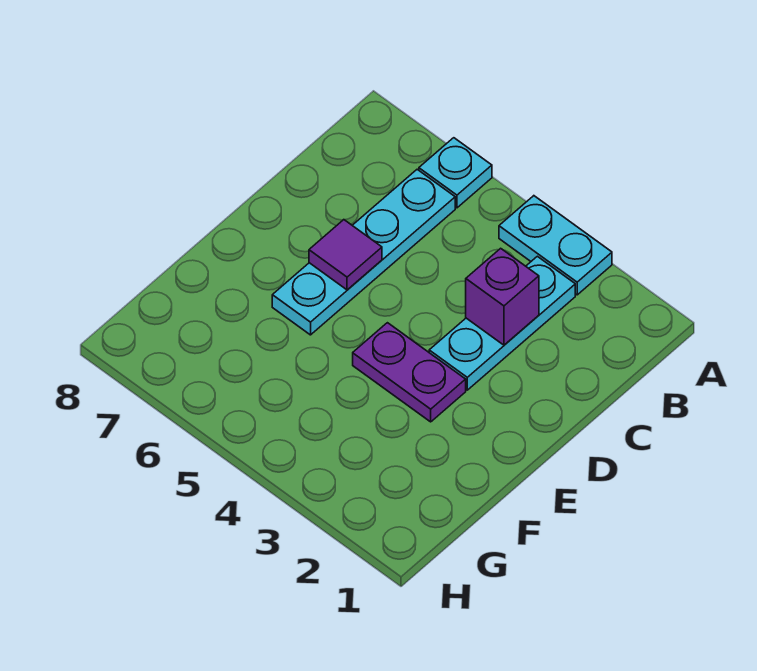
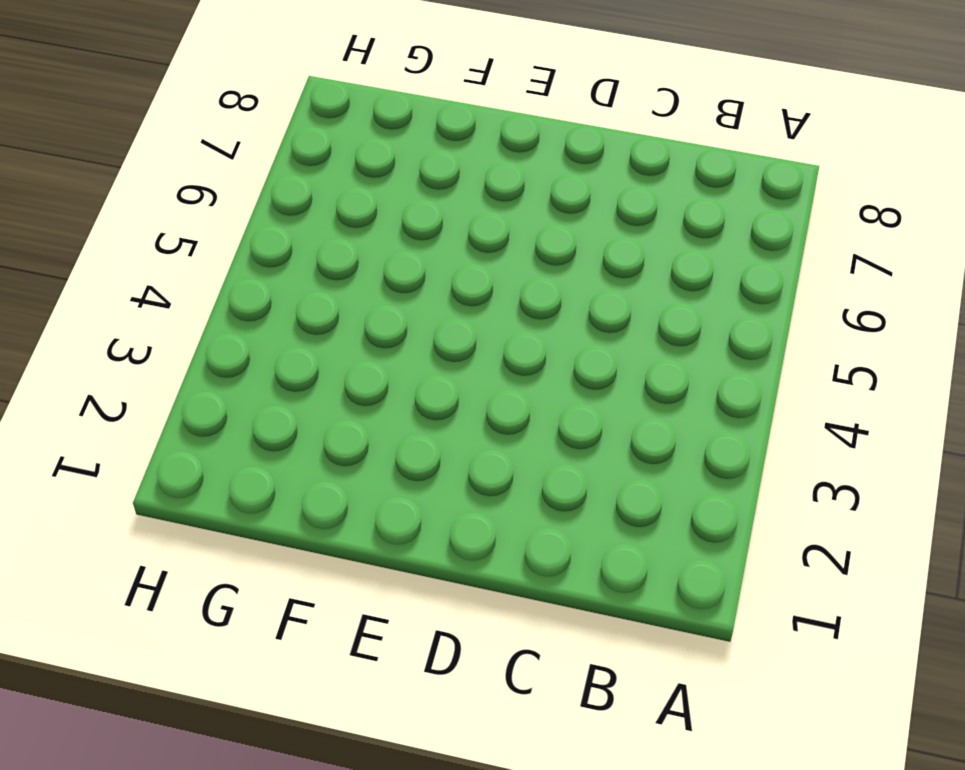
none -> cyan 1x2 plate [499,196,612,295]
none -> cyan 1x1 plate [419,138,492,208]

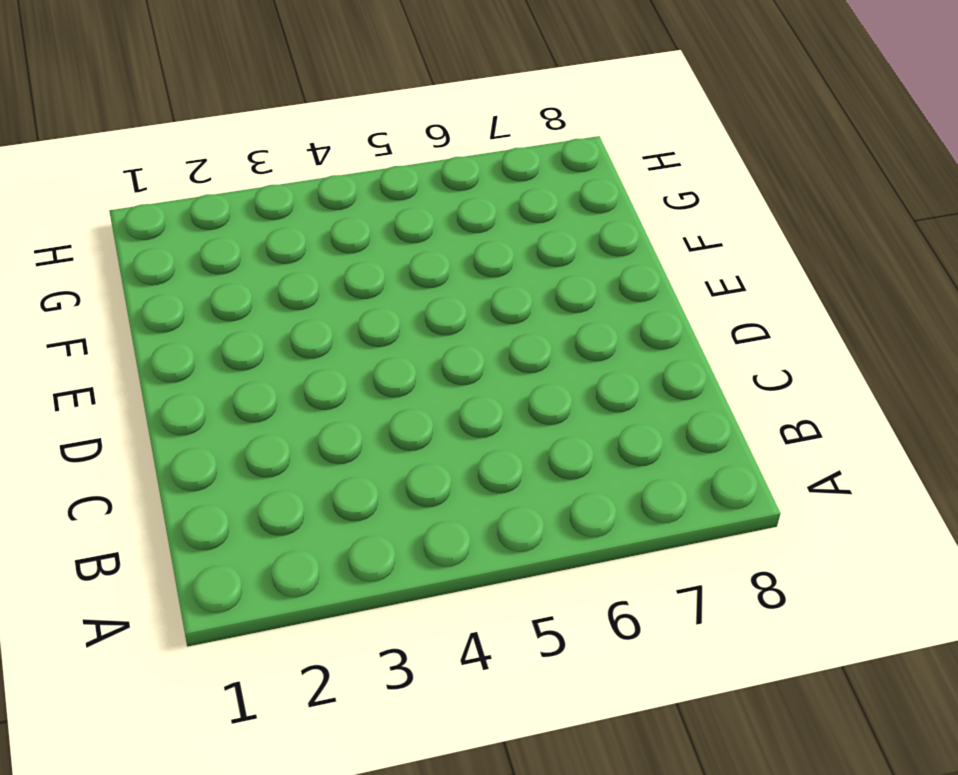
none -> cyan 1x2 plate [499,196,612,295]
none -> cyan 1x1 plate [419,138,492,208]

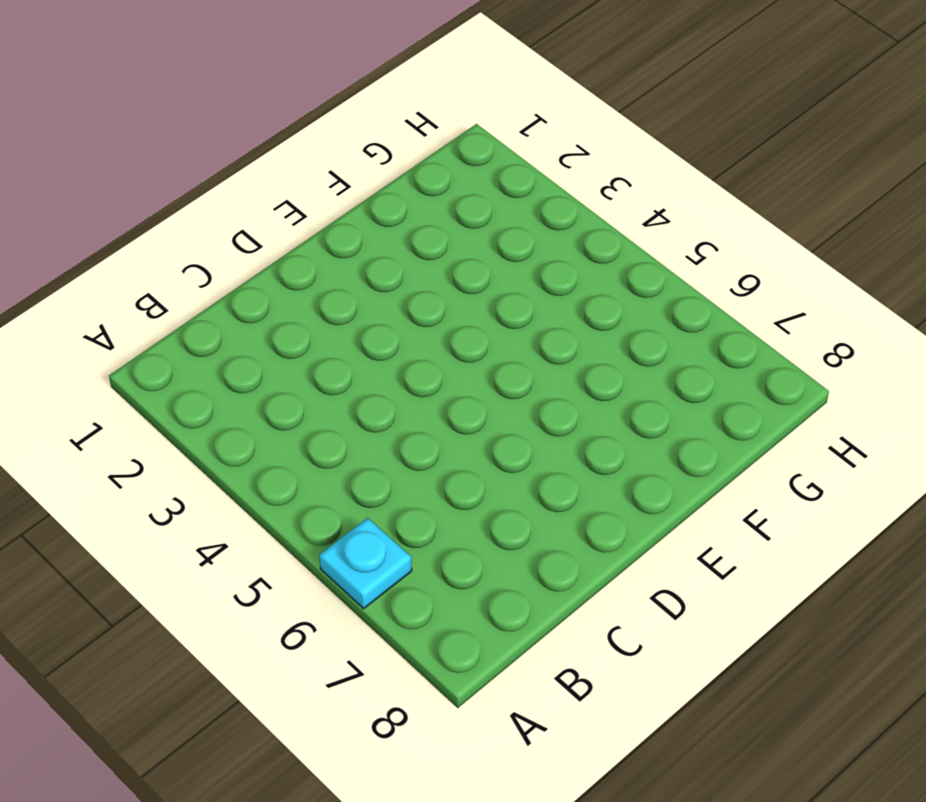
none -> cyan 1x2 plate [499,196,612,295]
none -> cyan 1x3 plate [429,256,575,390]

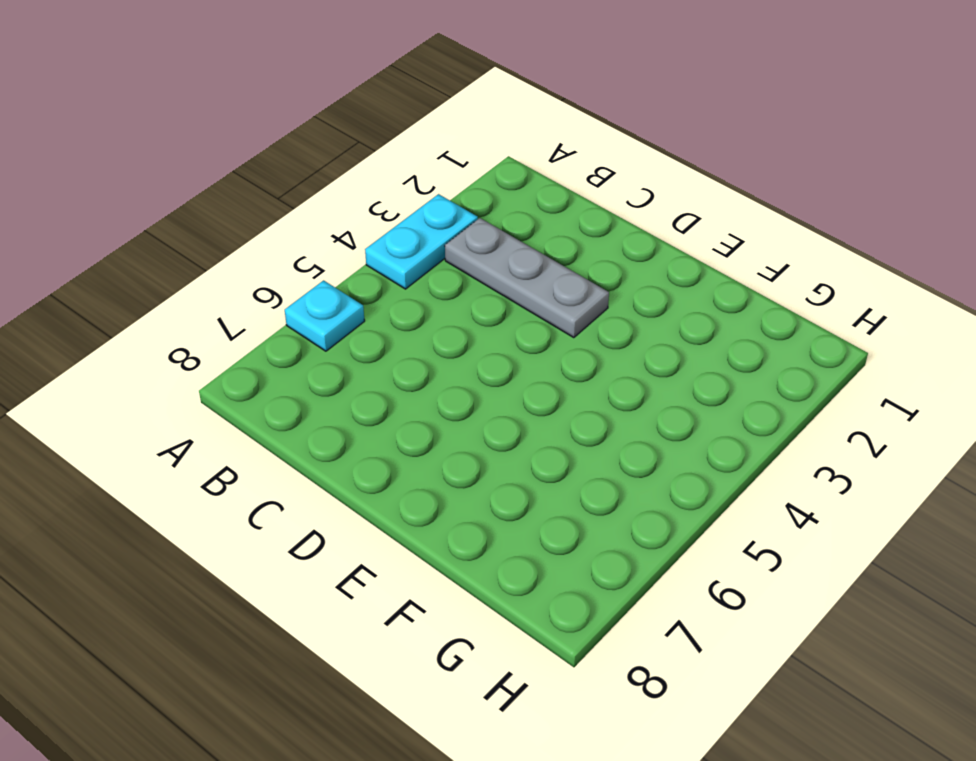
grey 1x3 plate [445,218,609,338] -> cyan 1x3 plate [429,256,575,390]
none -> cyan 1x4 plate [272,169,455,335]
none -> purple 1x2 plate [353,323,466,422]

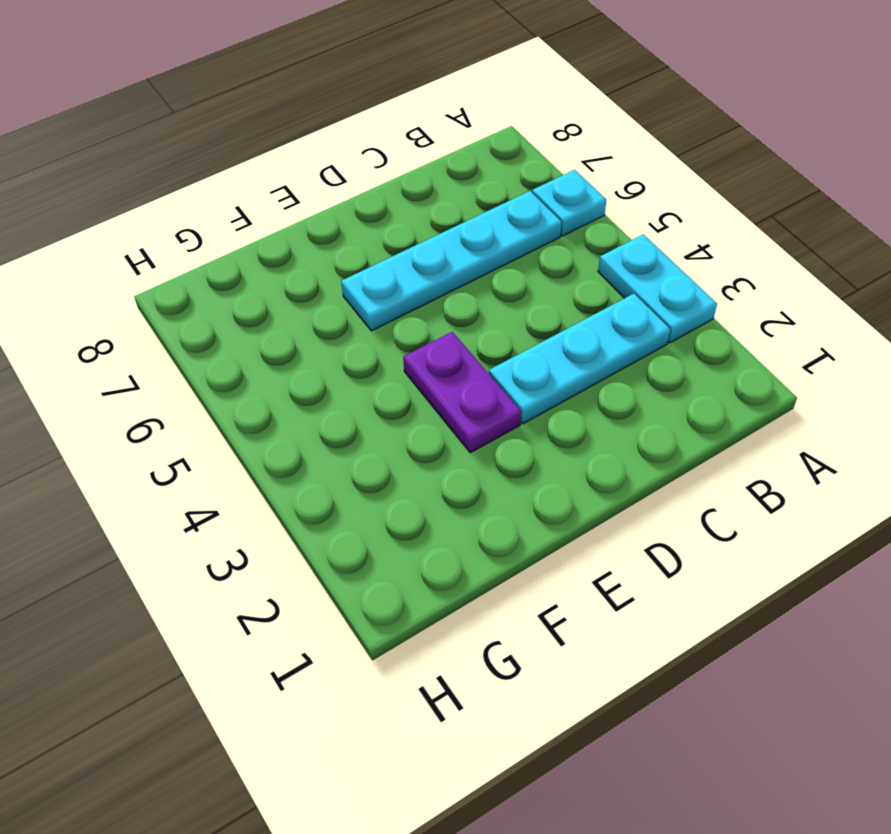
none -> purple 1x1 brick [466,248,539,345]
none -> purple 1x1 tile [309,220,382,290]

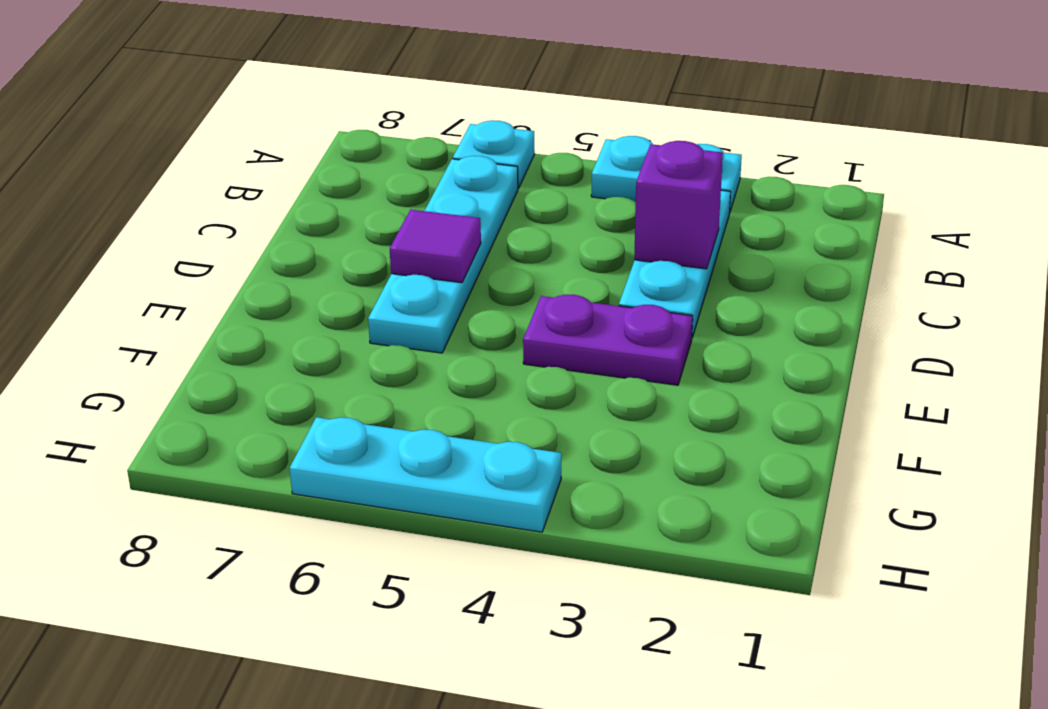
cyan 1x3 plate [290,417,561,532] -> none

